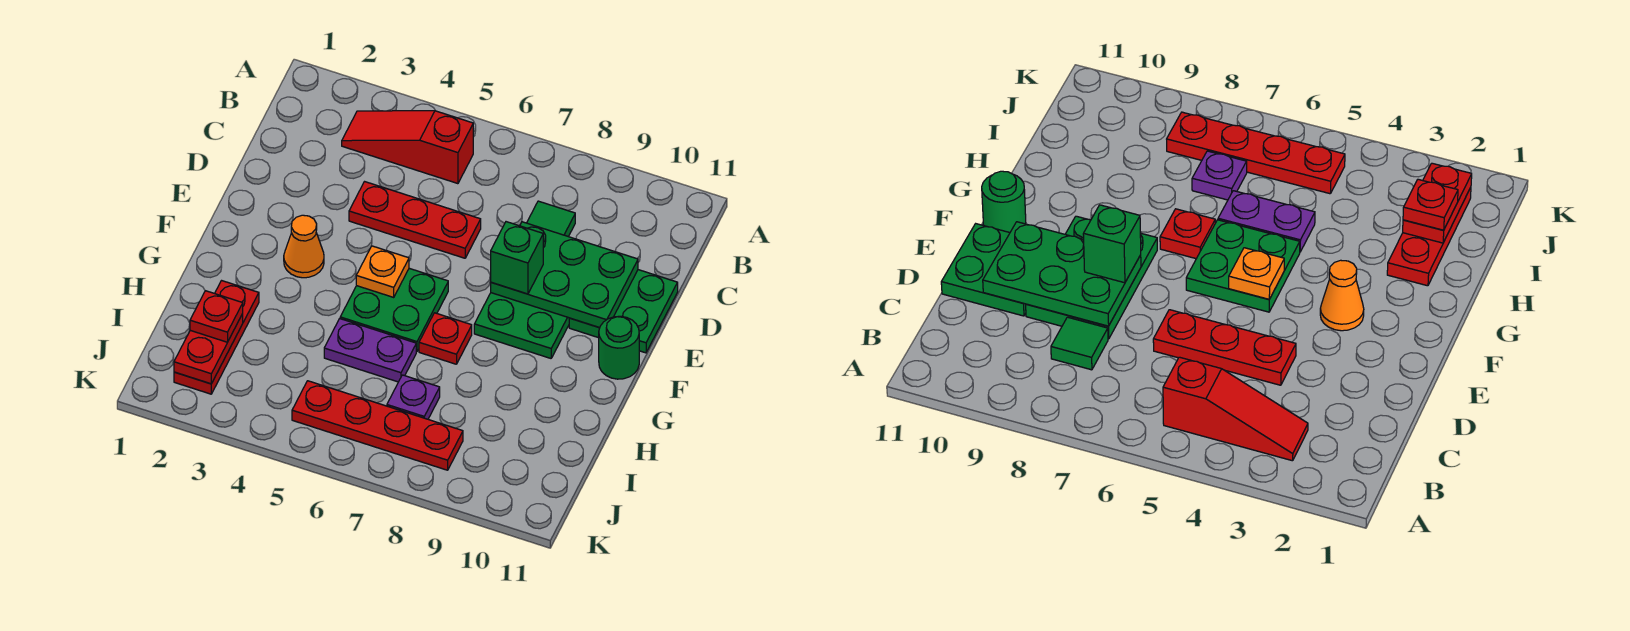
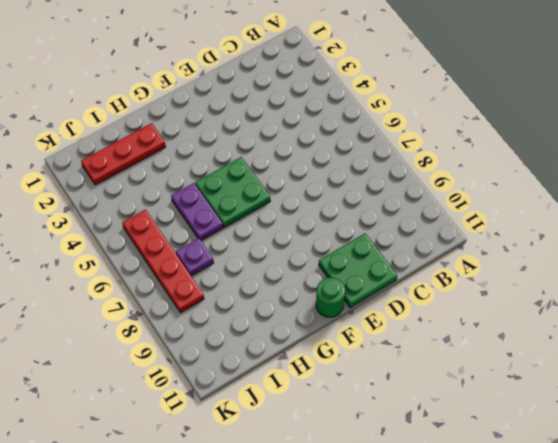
none -> red 1x3 slope [342,111,473,184]
none -> green 1x1 tile [527,201,575,237]
none -> red 1x3 plate [349,182,481,258]

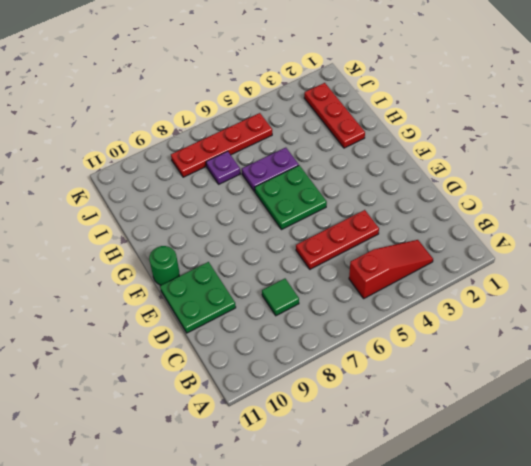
none -> green 2x3 plate [474,293,569,358]
none -> orange 1x1 cone [284,215,324,278]
none -> red 1x1 plate [419,313,472,364]

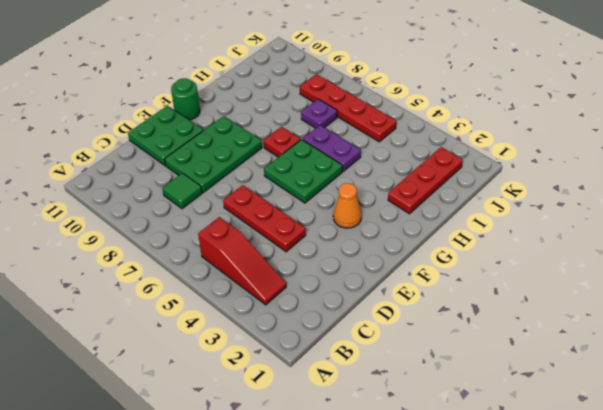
none -> green 2x3 plate [491,222,638,328]
none -> orange 1x1 plate [356,246,409,297]
none -> red 1x2 plate [174,314,243,384]

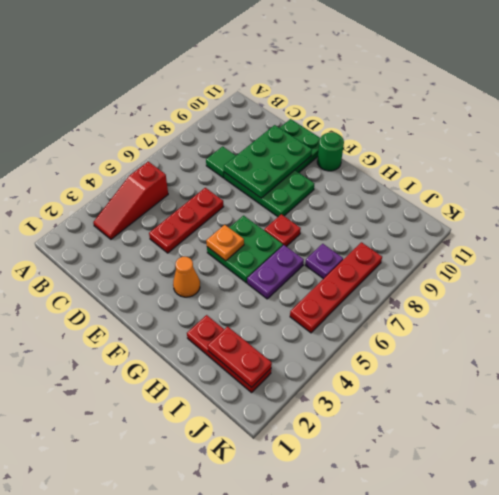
none -> green 1x1 brick [491,222,543,294]
none -> red 1x1 plate [190,291,243,342]

